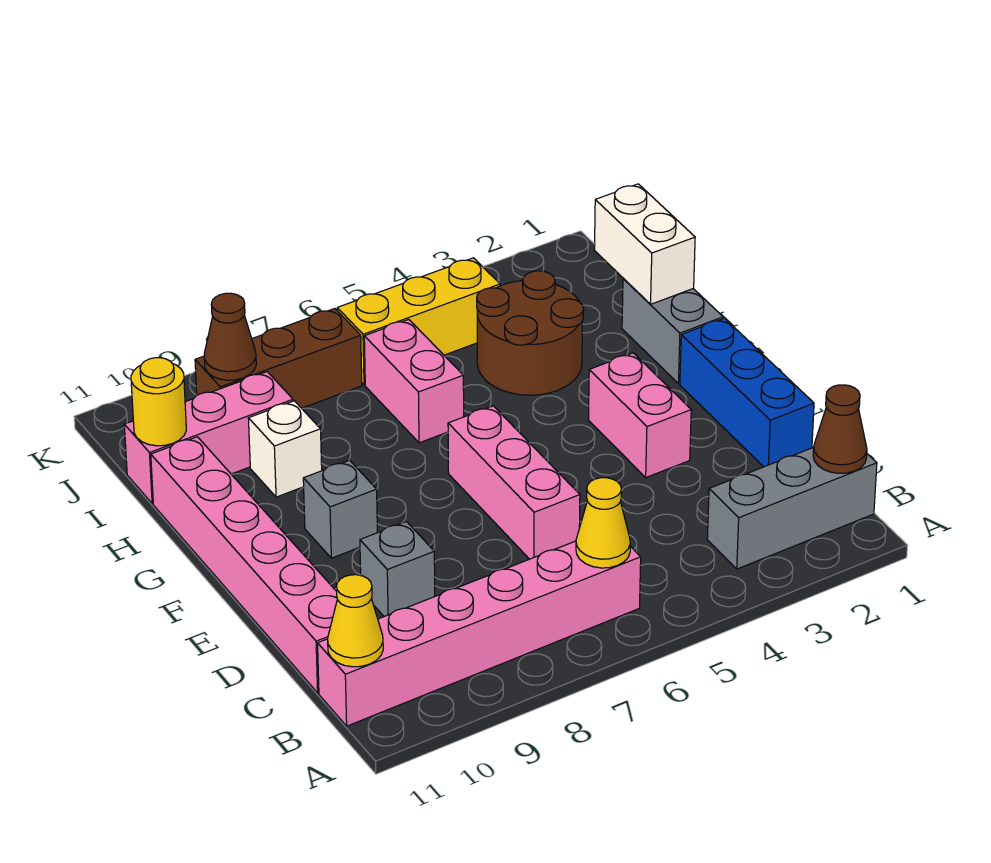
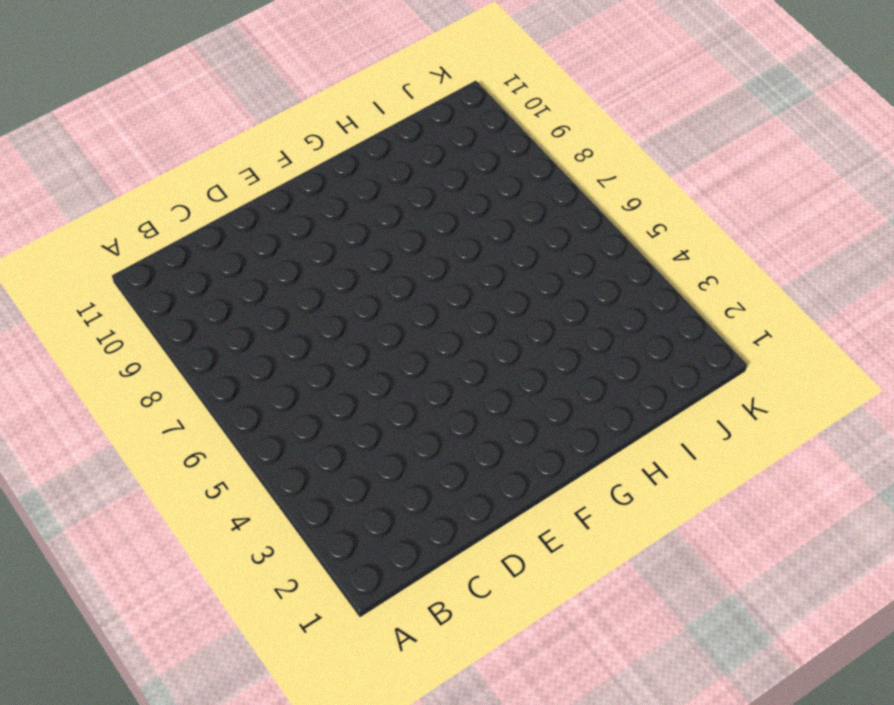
none -> grey 1x3 brick [707,447,877,569]
none -> pink 1x6 brick [318,541,641,726]
none -> pink 1x6 brick [151,437,337,693]

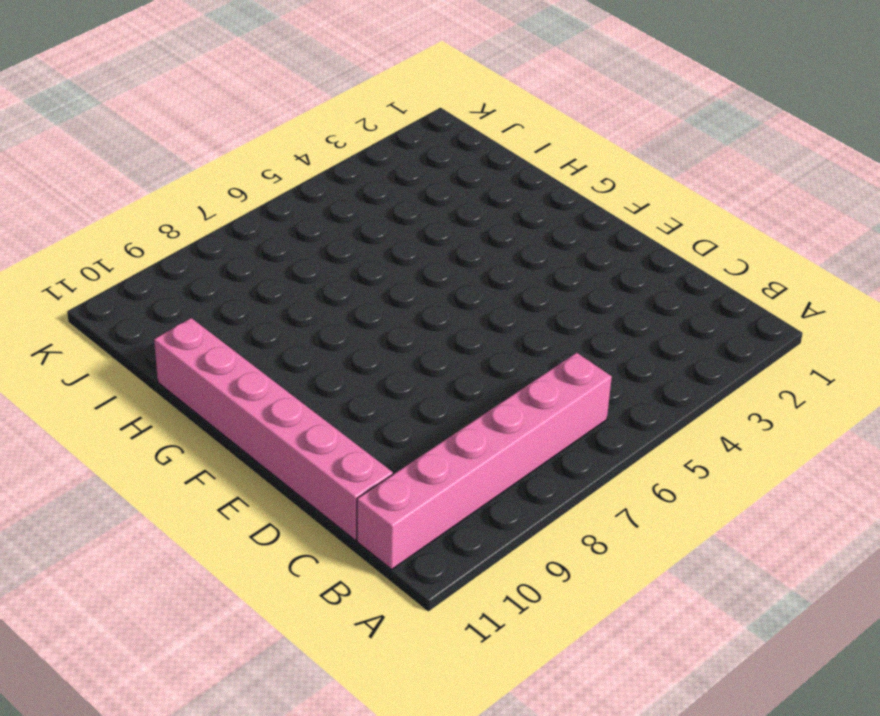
none -> grey 1x3 brick [707,447,877,569]
none -> blue 1x3 brick [680,318,814,467]
none -> pink 1x3 brick [448,406,580,559]

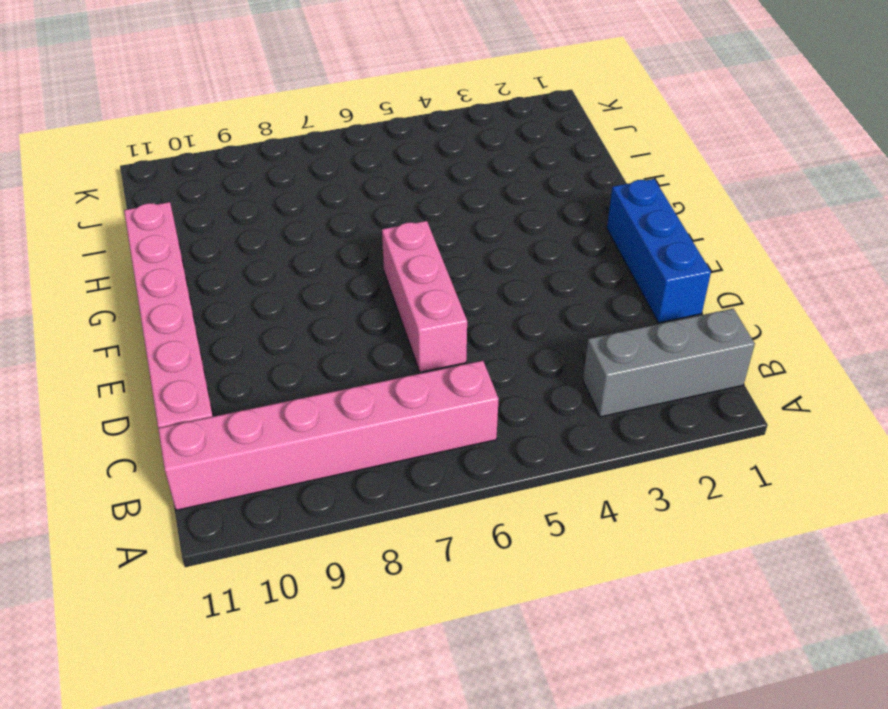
none -> grey 1x1 brick [360,522,435,616]
none -> pink 1x2 brick [589,353,691,477]
none -> grey 1x1 brick [303,460,377,558]

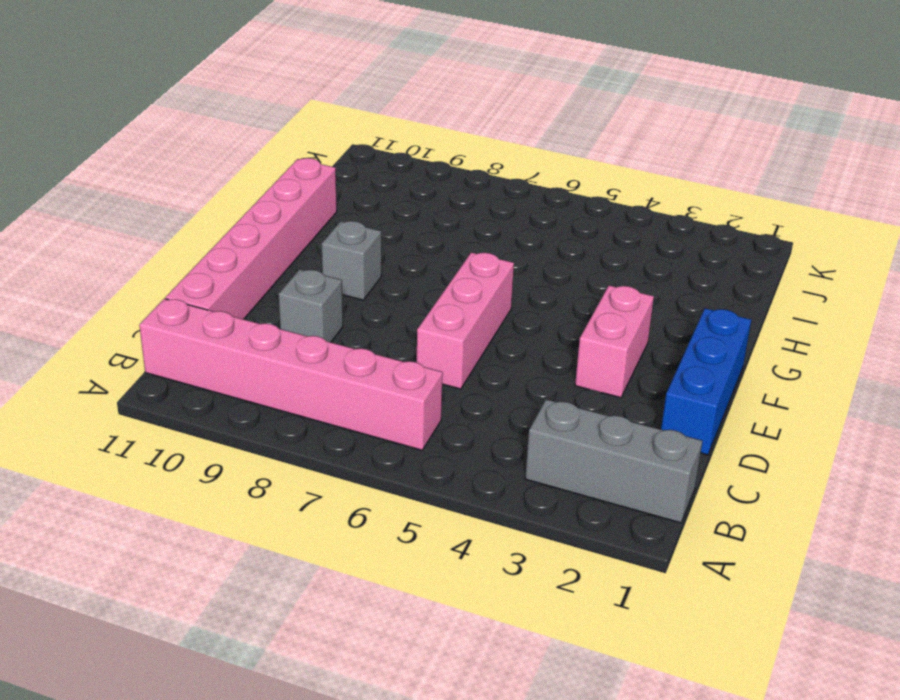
none -> grey 1x2 brick [622,278,723,384]
none -> brown 2x2 round brick [477,271,584,395]
none -> pink 1x2 brick [364,320,464,443]

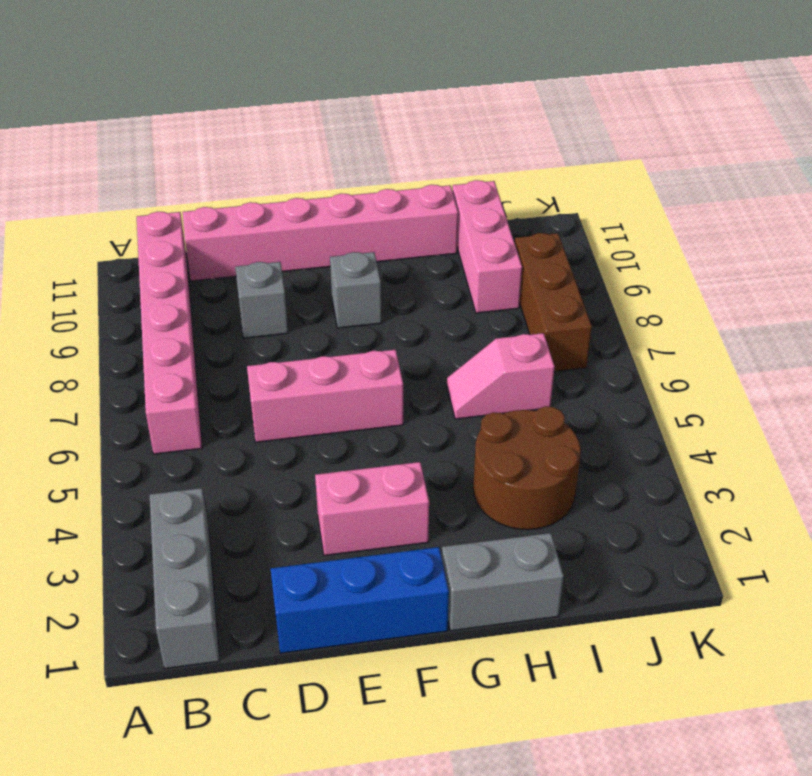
pink 1x2 slope [447,333,555,419] -> pink 1x2 brick [364,320,464,443]
none -> white 1x1 brick [248,401,322,497]
none -> yellow 1x3 brick [337,258,500,385]
none -> brown 1x1 cone [813,385,867,473]

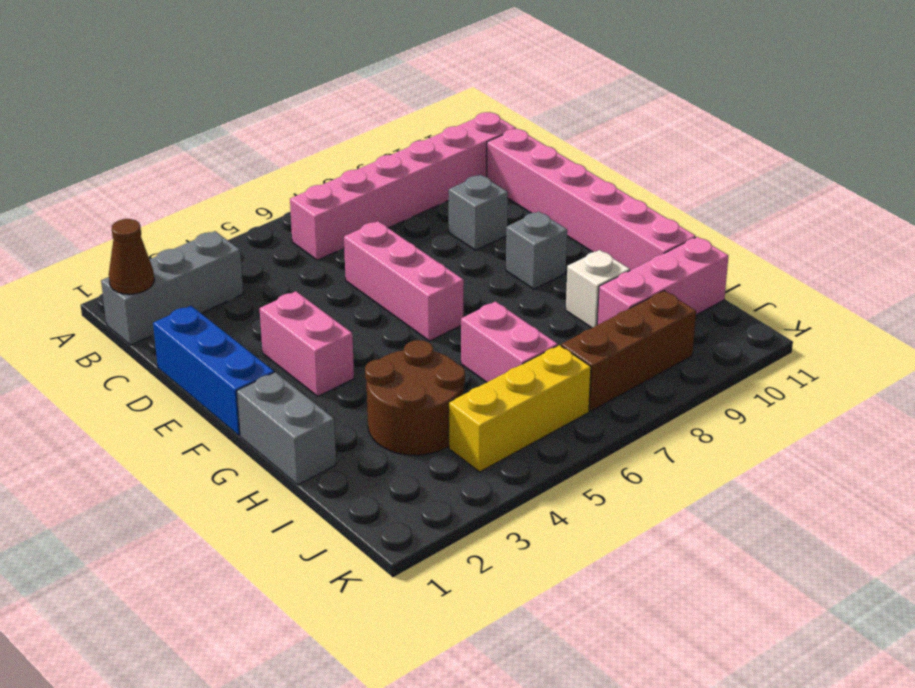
none -> yellow 1x1 cone [576,478,630,568]
none -> yellow 1x1 cone [328,575,383,667]
none -> white 1x2 brick [595,184,695,304]

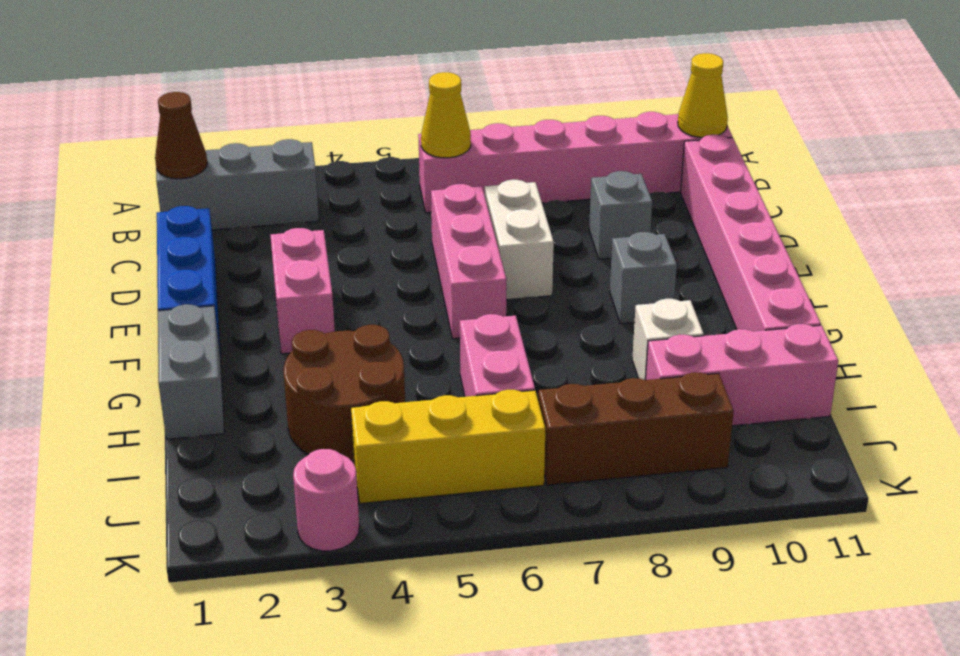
white 1x2 brick [485,180,554,300] -> white 1x2 brick moved to [595,184,695,304]
pink 1x1 round brick [293,449,359,551] -> none
none -> yellow 1x1 round brick [131,358,186,446]
none -> brown 1x1 cone [204,293,256,380]

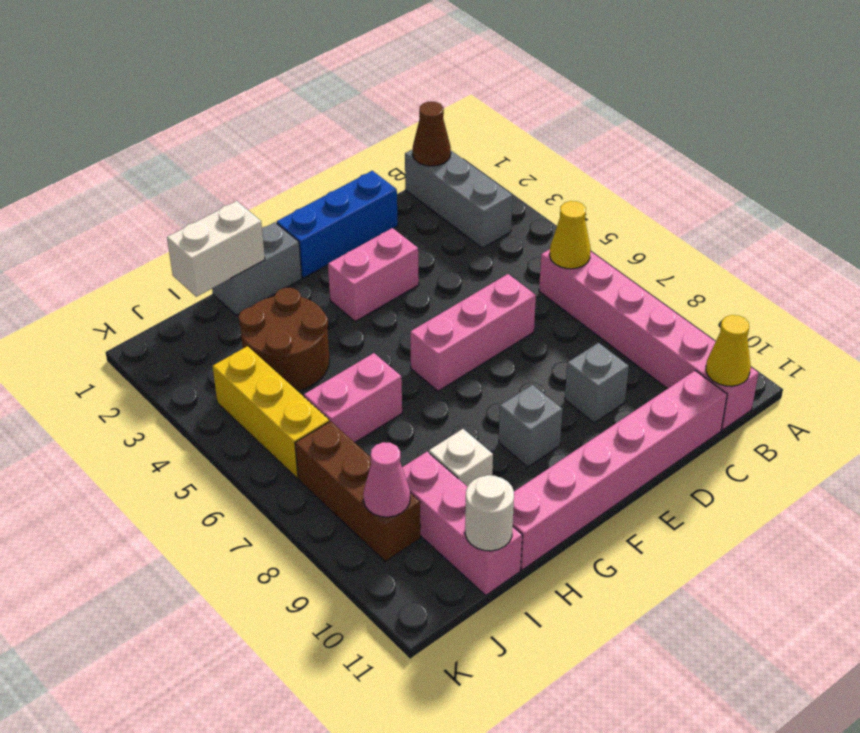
white 1x1 round brick [465,475,514,551] -> yellow 1x1 round brick [131,358,186,446]
pink 1x1 cone [363,442,410,517] -> brown 1x1 cone [204,293,256,380]

